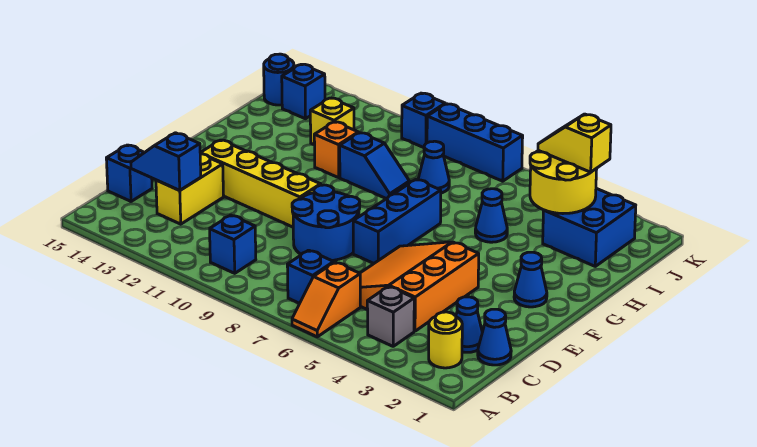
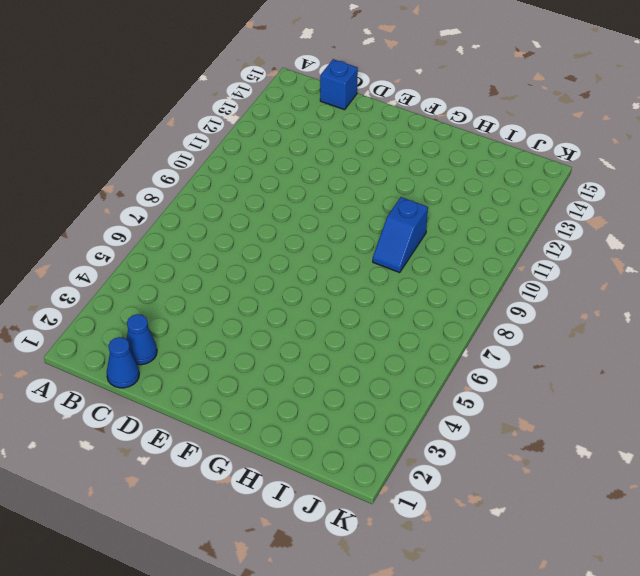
none -> orange 1x2 slope [292,262,360,337]
none -> yellow 1x1 round brick [429,312,462,368]
none -> grey 1x1 brick [367,286,414,346]

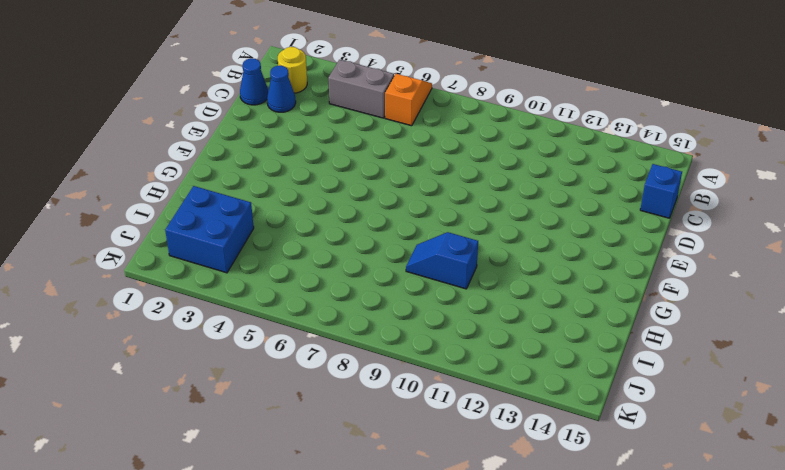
grey 1x2 brick [328,60,394,118] -> grey 1x1 brick [367,286,414,346]
none -> blue 1x1 brick [287,250,334,303]
none -> blue 1x1 brick [210,215,256,273]
none -> orange 3x3 slope [360,242,479,331]

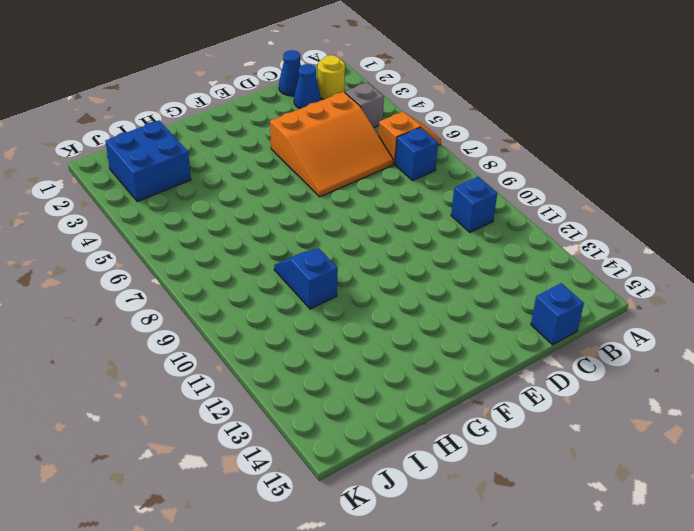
none -> yellow 1x2 brick [156,154,224,224]
none -> blue 2x2 round brick [292,185,360,260]
none -> blue 1x3 brick [353,179,441,263]

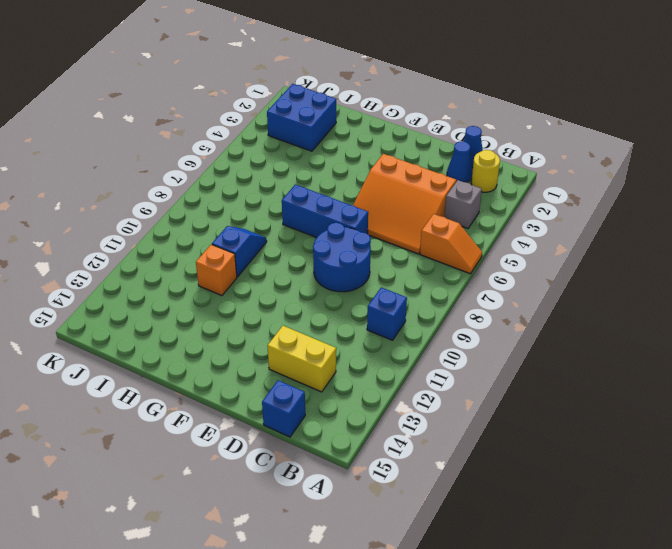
none -> blue 1x1 brick [287,250,334,303]
none -> yellow 1x4 brick [200,140,321,227]
none -> blue 1x1 cone [514,252,547,307]

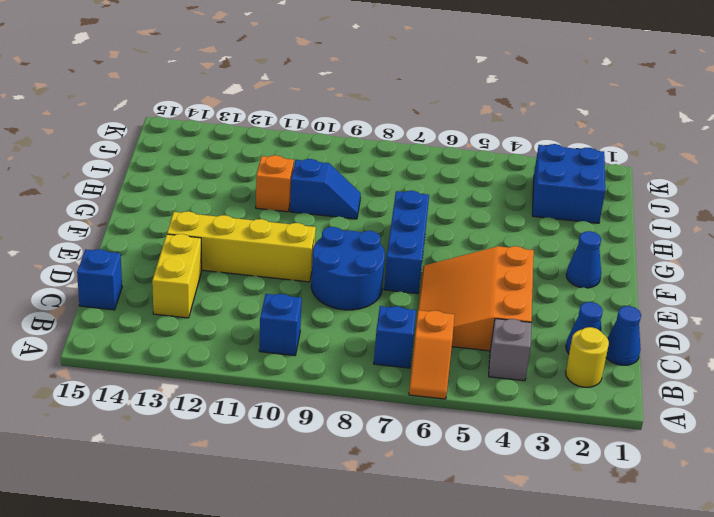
none -> blue 1x1 cone [475,189,507,242]
none -> blue 1x1 cone [418,141,449,193]
none -> yellow 1x1 brick [310,98,354,145]

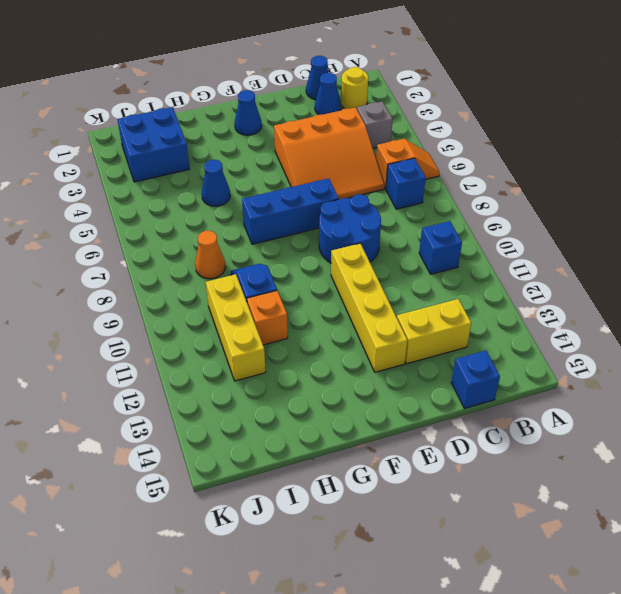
orange 1x1 cone [195,231,225,279] -> blue 1x1 cone [418,141,449,193]
yellow 1x3 brick [206,274,266,381] -> yellow 1x1 brick [310,98,354,145]
none -> blue 1x1 brick [282,64,325,119]
none -> blue 1x1 round brick [264,54,294,105]
none -> blue 1x3 brick [427,104,523,181]

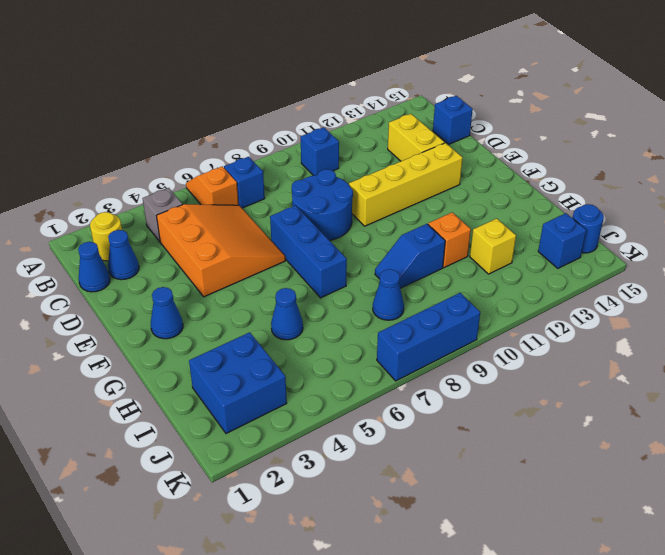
none -> blue 1x1 brick [402,93,445,148]
none -> blue 1x2 slope [131,133,201,190]
none -> yellow 2x2 round brick [530,150,597,214]

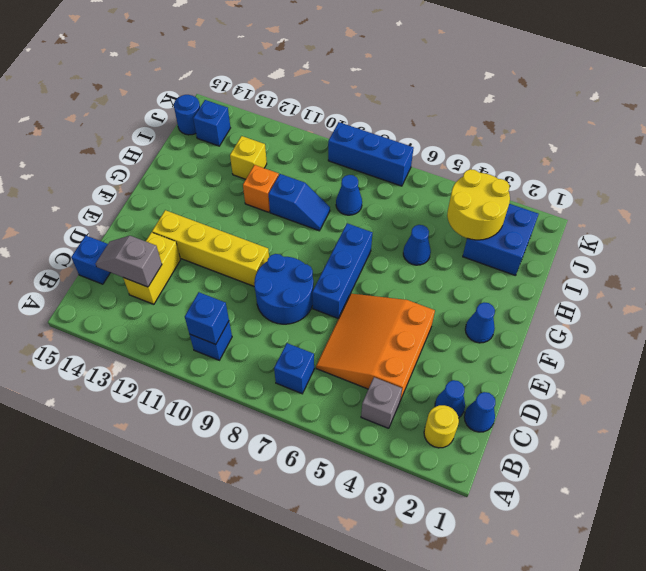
blue 1x1 brick [185,292,229,344] -> blue 1x1 brick moved to [402,93,445,148]
grey 1x2 slope [96,236,162,287] -> blue 1x2 slope [131,133,201,190]
none -> orange 1x2 slope [292,262,360,337]
none -> yellow 1x2 slope [538,114,611,172]

